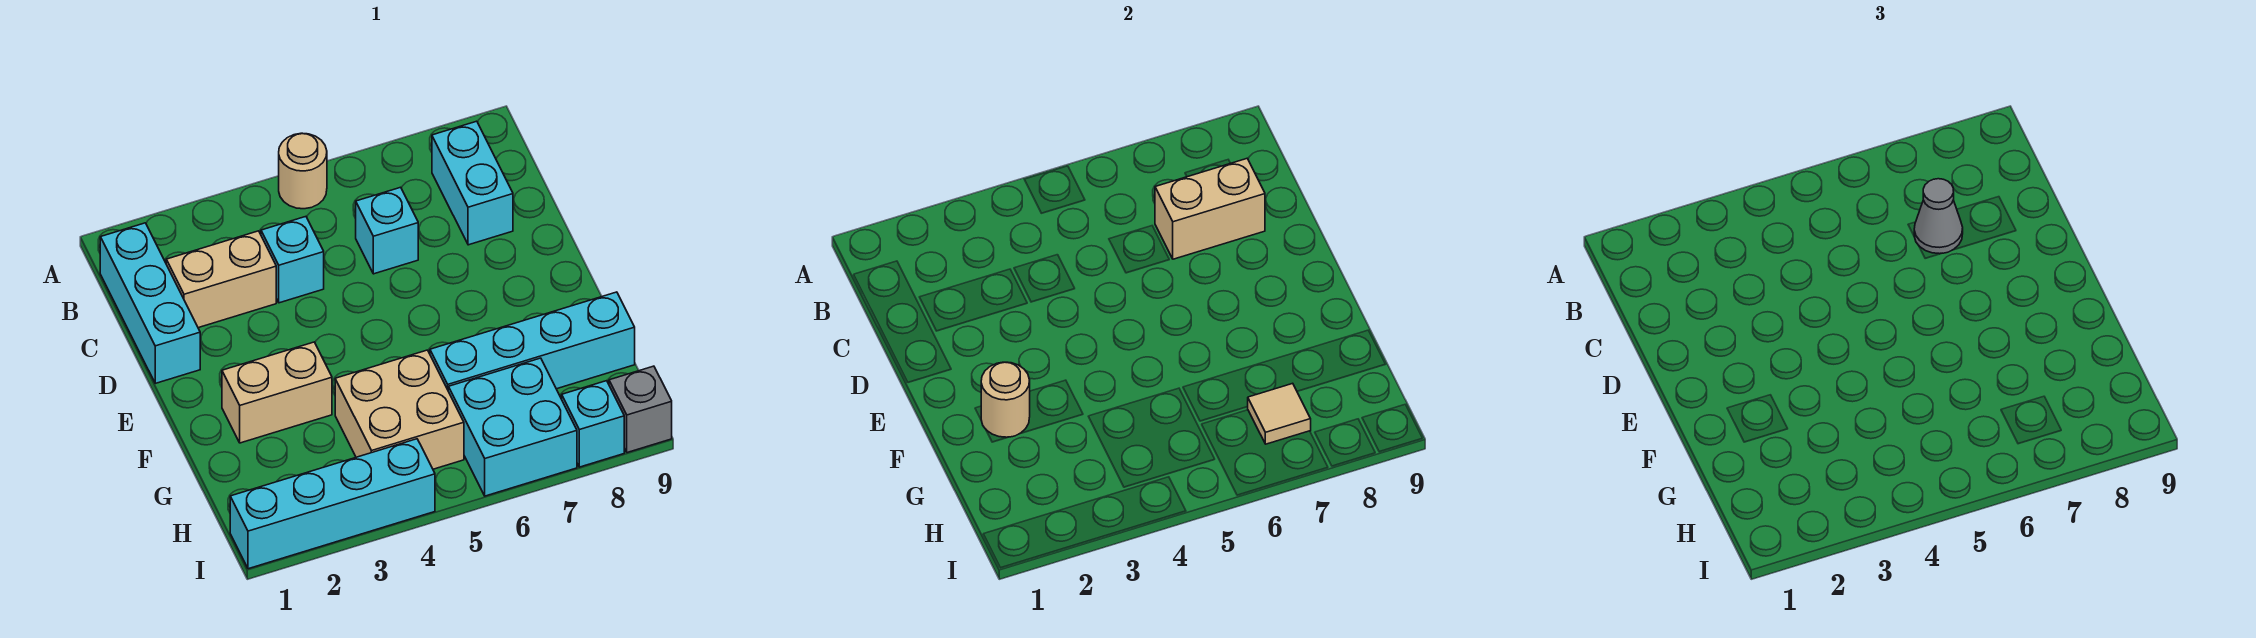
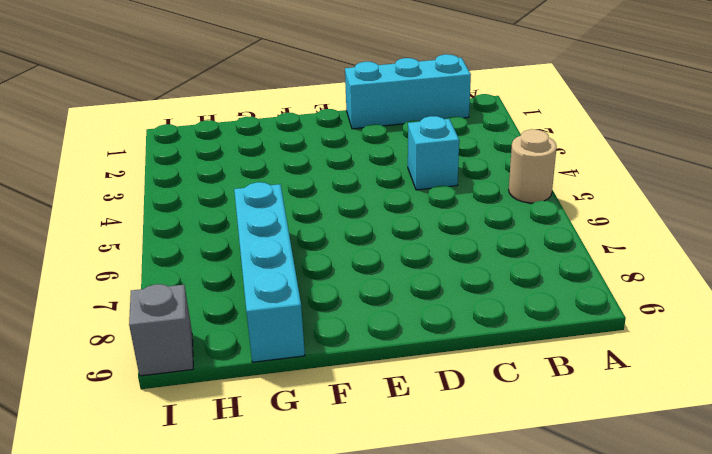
none -> cyan 1x2 brick [432,121,513,245]
none -> tan 1x2 brick [166,231,276,328]
none -> cyan 1x1 brick [356,187,418,274]

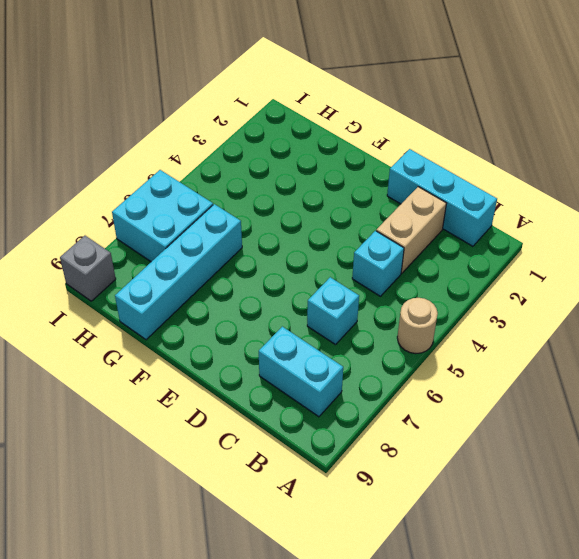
none -> tan 1x2 brick [222,342,332,443]
none -> tan 2x2 brick [335,350,464,469]
none -> cyan 1x4 brick [230,439,435,569]

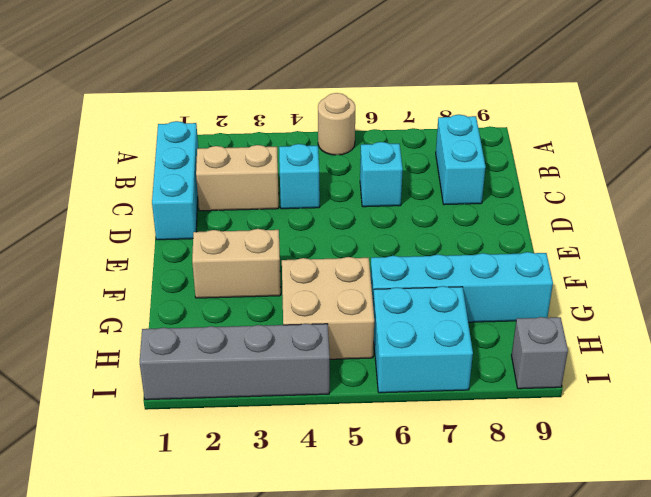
grey 1x4 brick [140,324,330,400] -> cyan 1x4 brick [230,439,435,569]
none -> cyan 1x1 brick [562,381,624,467]
none -> tan 1x2 brick [1155,159,1265,259]
none -> tan 1x1 round brick [981,362,1030,437]

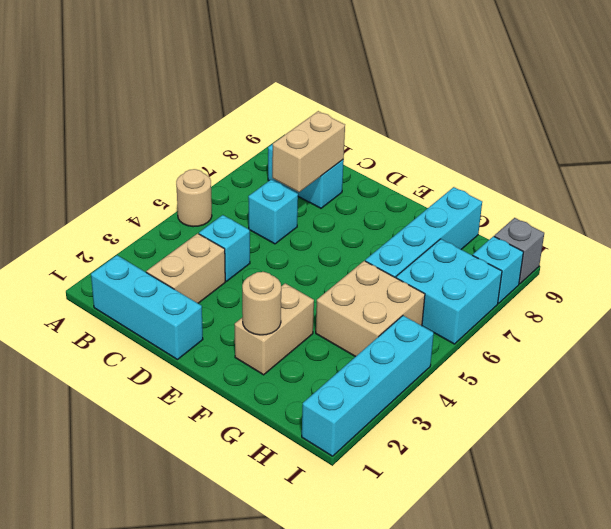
none -> tan 1x1 tile [1248,383,1311,444]
none -> grey 1x1 cone [1914,179,1963,254]

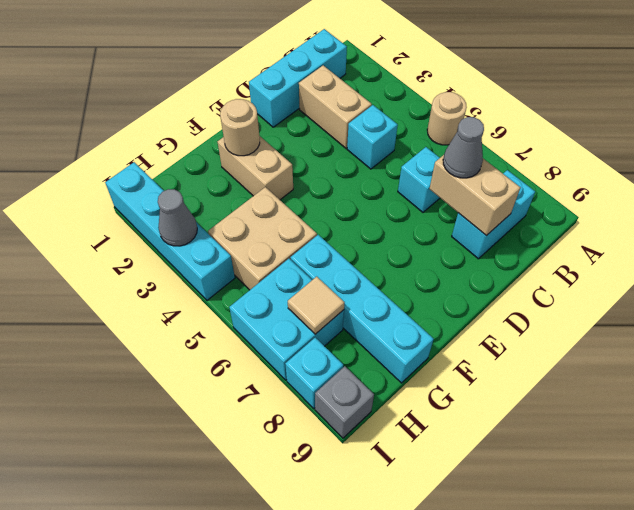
grey 1x1 cone [158,189,197,246] -> none

